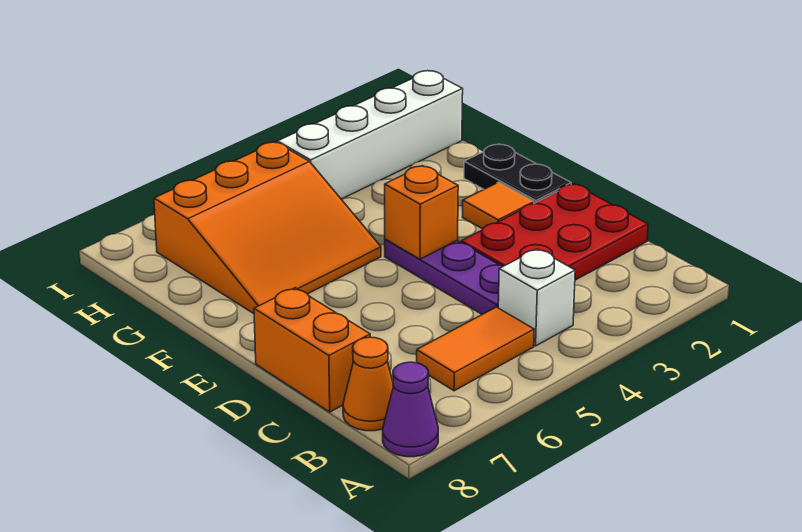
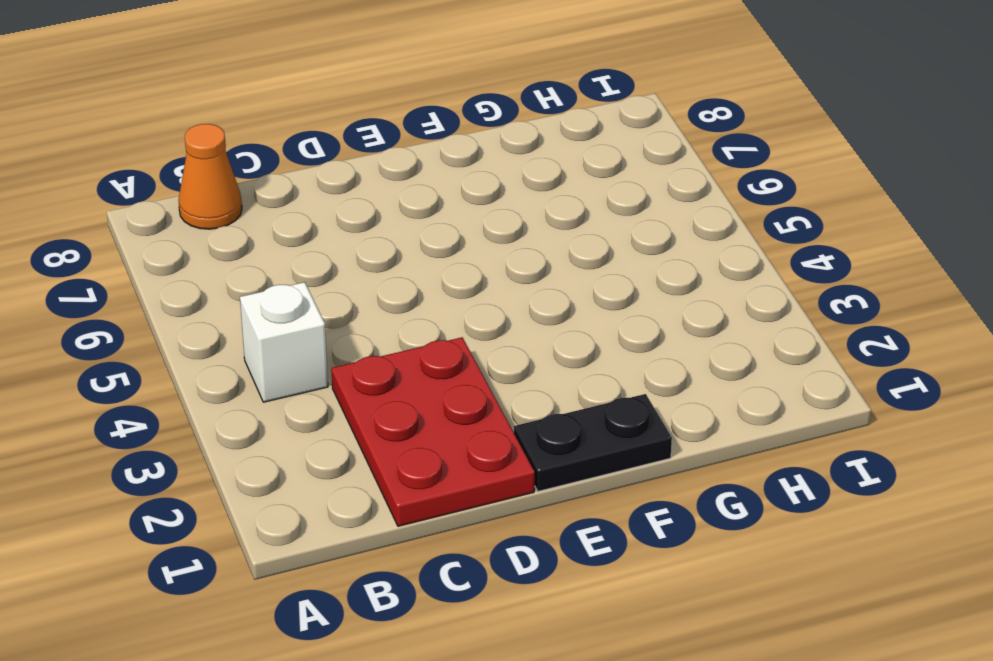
none -> purple 1x1 cone [383,362,438,457]
none -> orange 1x2 tile [417,307,534,391]
none -> purple 1x3 plate [385,239,503,314]

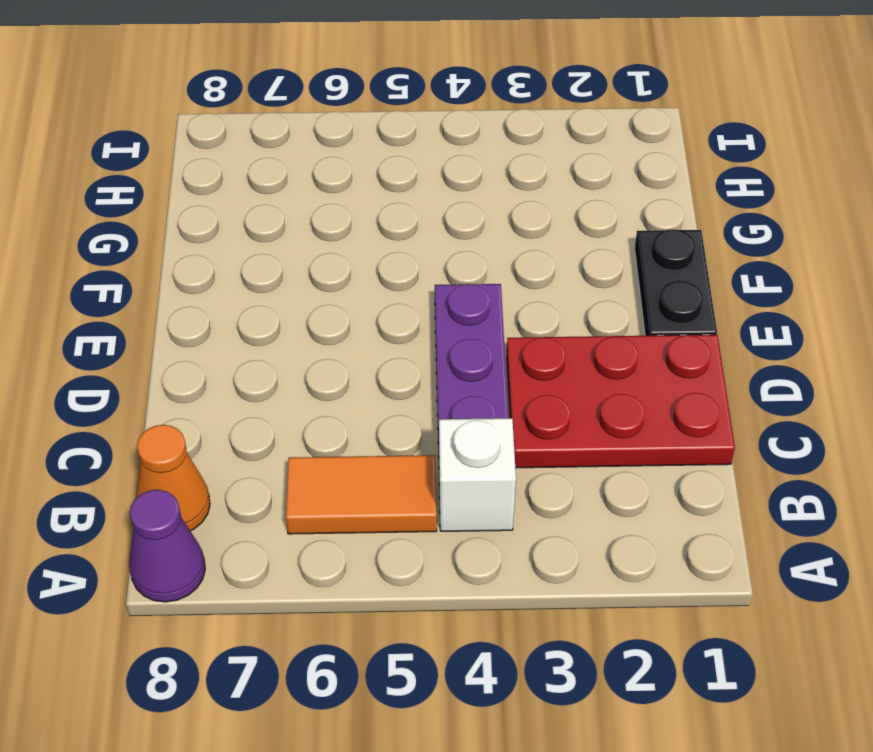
none -> orange 1x2 brick [254,288,370,412]
none -> orange 1x1 tile [463,182,534,229]
none -> orange 3x3 slope [154,142,381,314]

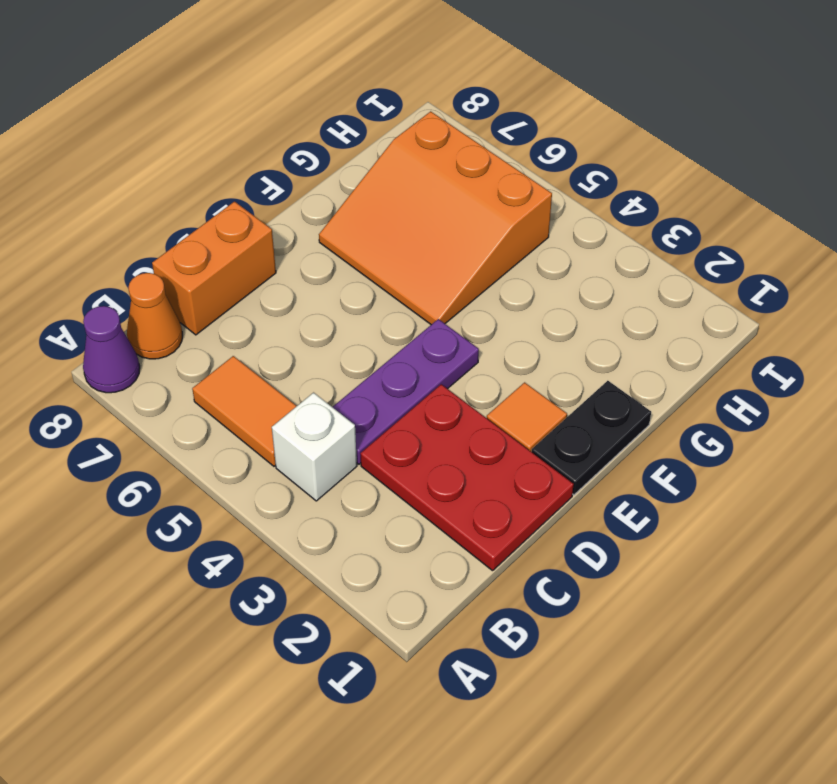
none -> white 1x4 brick [277,71,463,199]
none -> orange 1x1 brick [385,166,458,259]

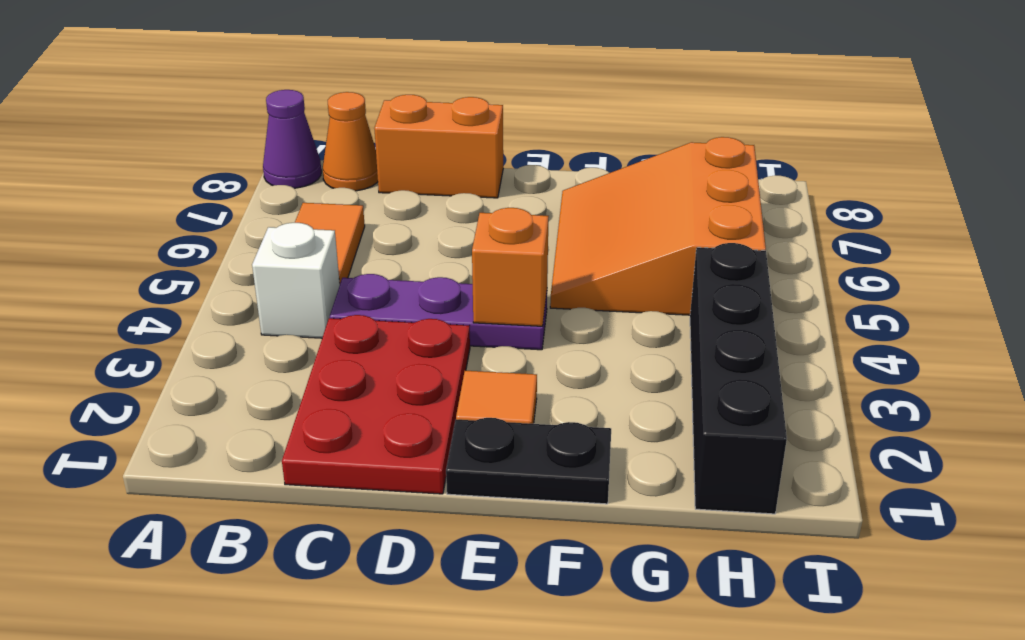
black 1x4 brick [690,243,787,514] -> white 1x4 brick [277,71,463,199]

